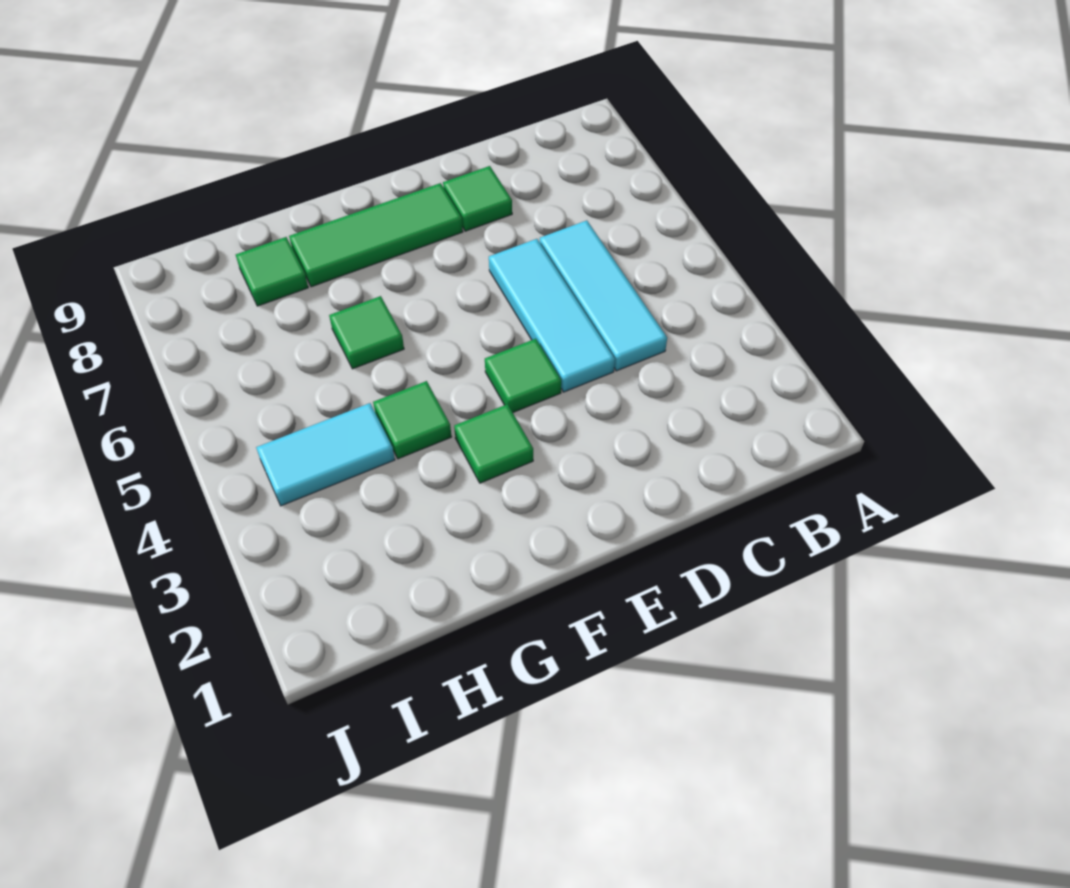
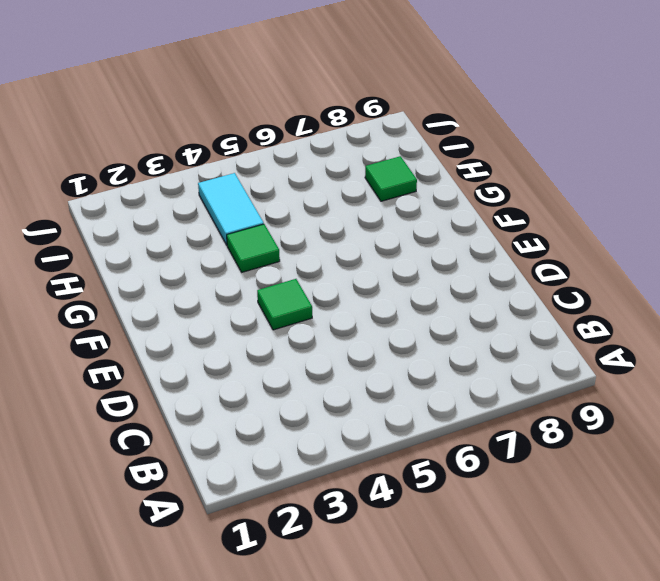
none -> cyan 1x3 tile [540,220,667,371]
none -> cyan 1x3 tile [489,239,615,392]

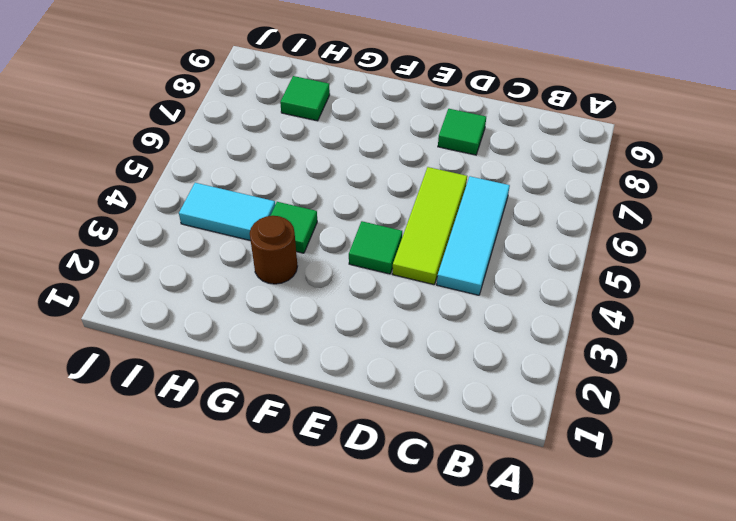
lime 1x3 tile [393,167,467,285] -> cyan 1x3 tile [489,239,615,392]
brown 1x1 round brick [250,216,297,284] -> none
none -> green 1x3 tile [289,183,463,287]
none -> green 1x1 tile [454,404,533,483]

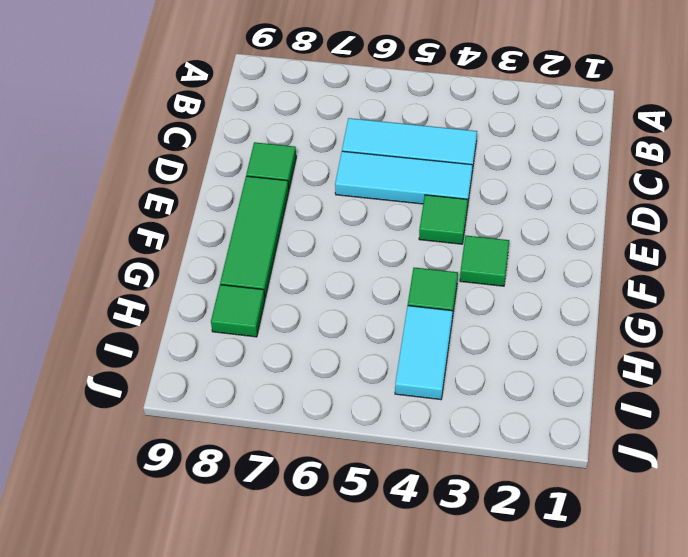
none -> green 1x1 tile [329,296,404,369]

